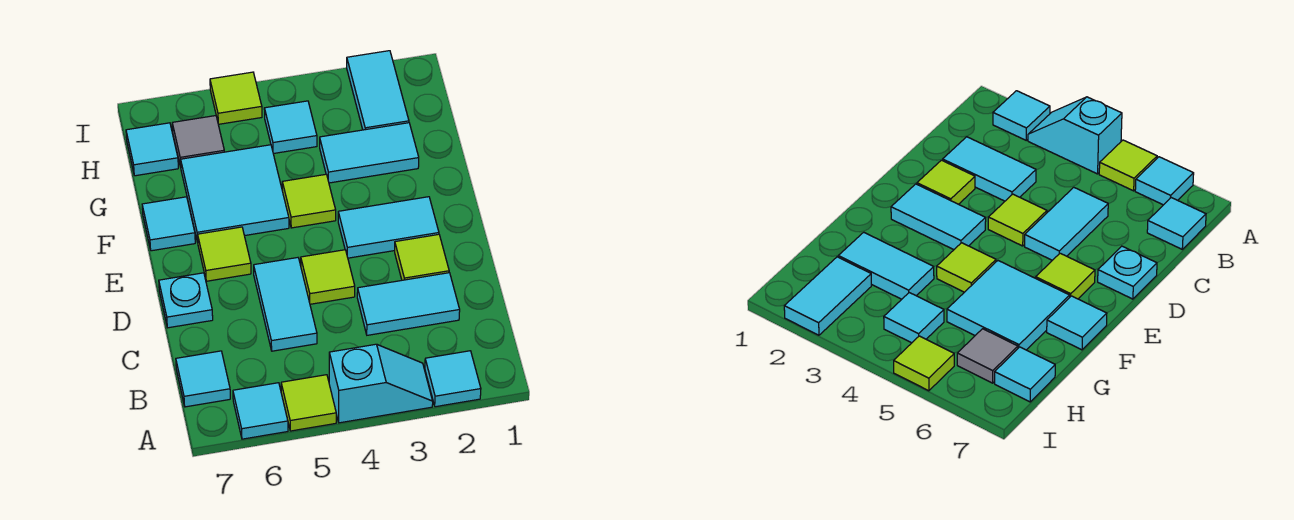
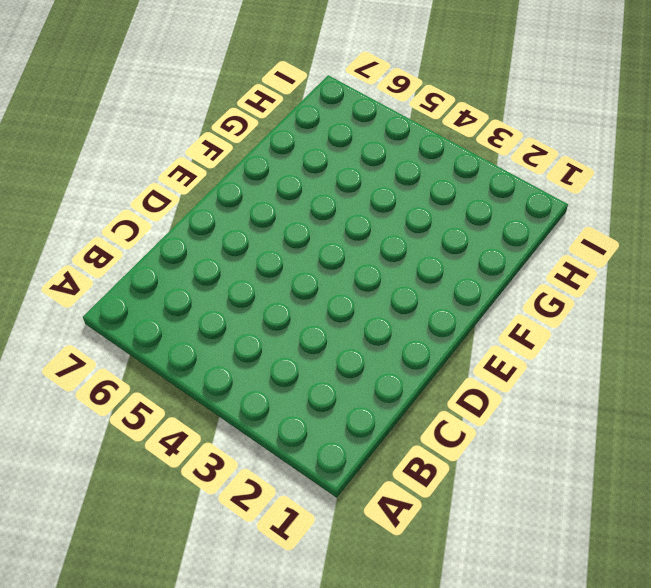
none -> cyan 1x1 tile [425,351,481,407]
none -> cyan 1x2 slope [329,344,433,423]
none -> lime 1x1 tile [281,375,336,431]

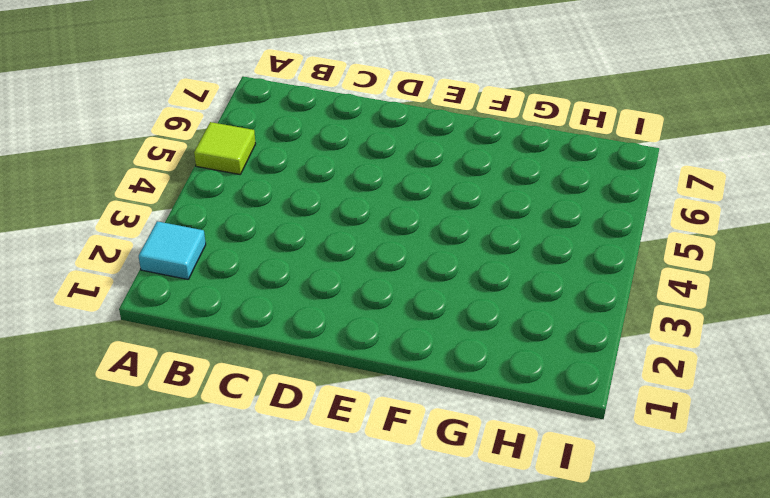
none -> cyan 1x2 slope [329,344,433,423]
none -> cyan 1x1 tile [233,383,288,439]
none -> cyan 1x1 tile [176,351,230,407]

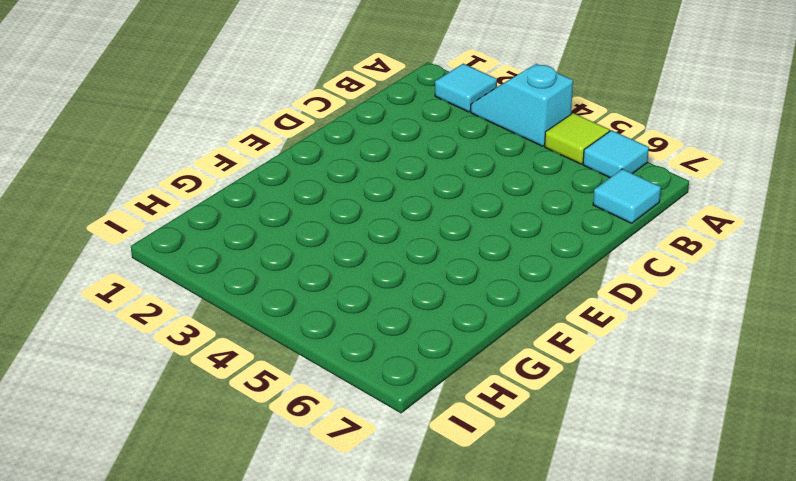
none -> cyan 1x2 tile [357,273,460,335]
none -> cyan 1x2 tile [254,258,317,351]
none -> lime 1x1 tile [395,234,449,280]

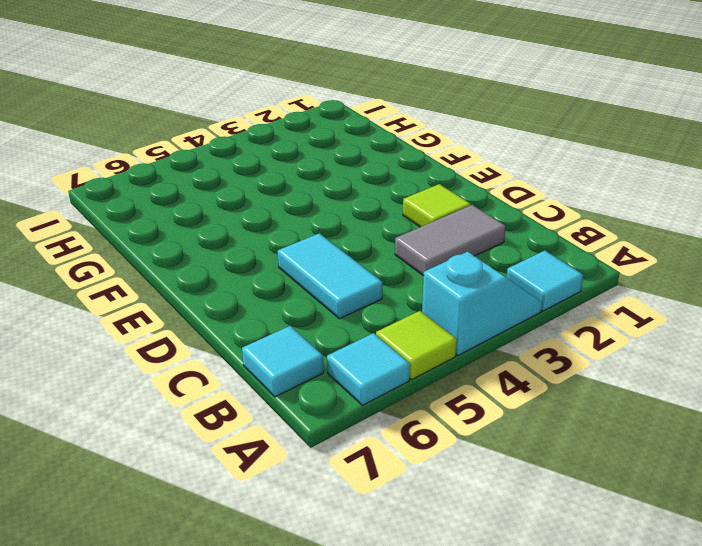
grey 1x2 tile [395,205,506,276] -> cyan 1x2 tile [357,273,460,335]
none -> lime 1x1 tile [301,250,355,304]
none -> cyan 1x1 plate [159,273,213,328]
none -> cyan 1x2 tile [338,197,439,258]

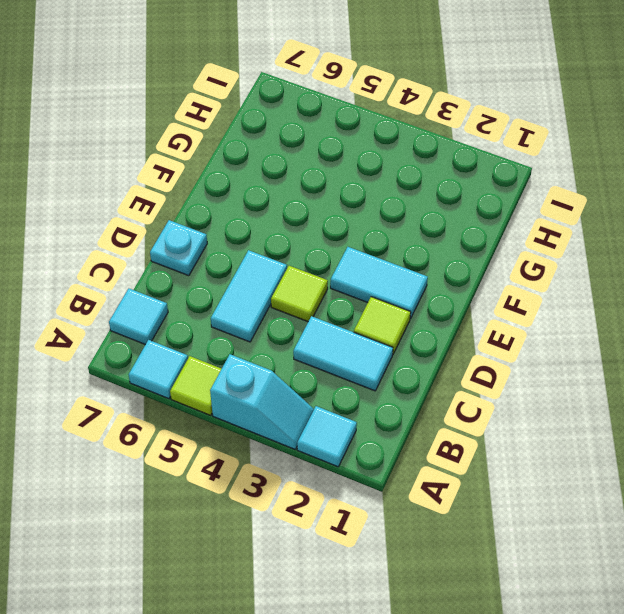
none -> lime 1x1 tile [198,227,251,281]
none -> lime 1x1 tile [282,174,336,228]
none -> cyan 2x2 tile [181,145,289,242]

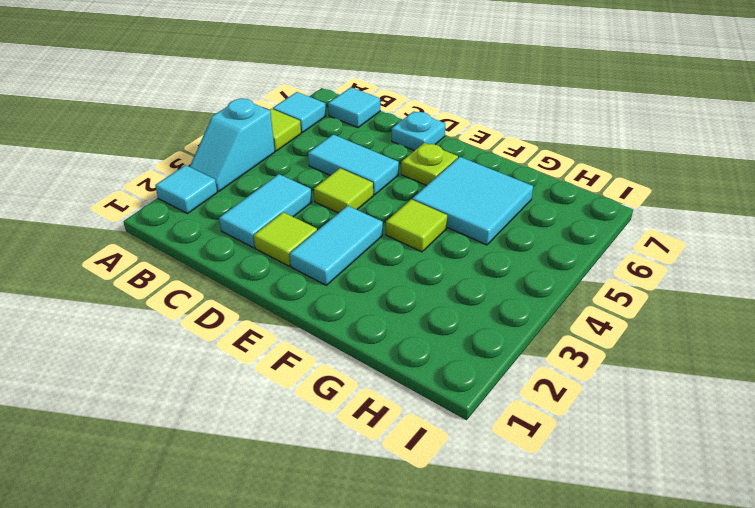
lime 1x1 plate [401,143,458,186] -> lime 1x1 tile [198,227,251,281]
none -> cyan 1x1 tile [142,197,195,251]
none -> cyan 1x2 tile [320,123,419,183]
none -> cyan 1x2 tile [347,51,409,130]

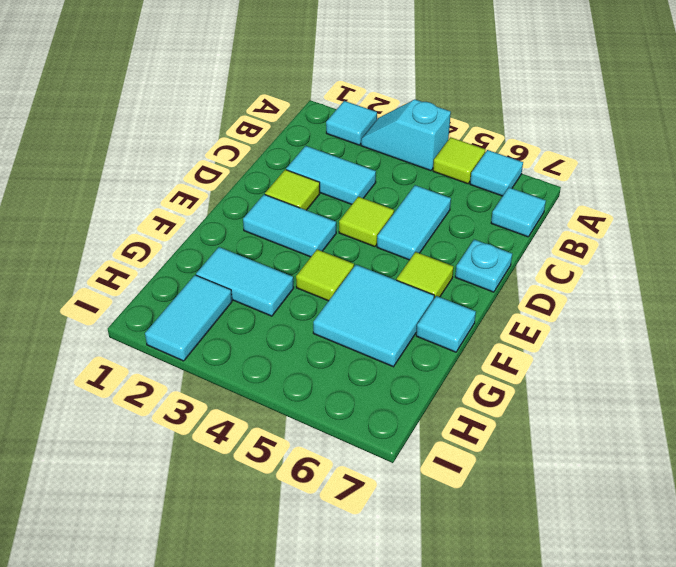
none -> cyan 1x1 tile [264,101,317,154]
none -> grey 1x1 tile [172,116,224,167]
none -> cyan 1x1 tile [126,123,178,176]

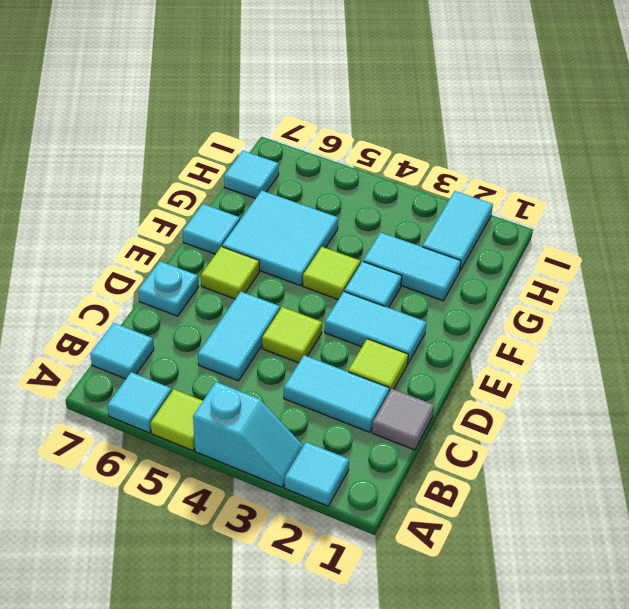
grey 1x1 tile [372,389,434,450] -> grey 1x1 tile moved to [172,116,224,167]
cyan 1x1 tile [344,261,402,308] -> cyan 1x1 tile moved to [264,101,317,154]
none -> lime 1x1 tile [210,72,262,124]

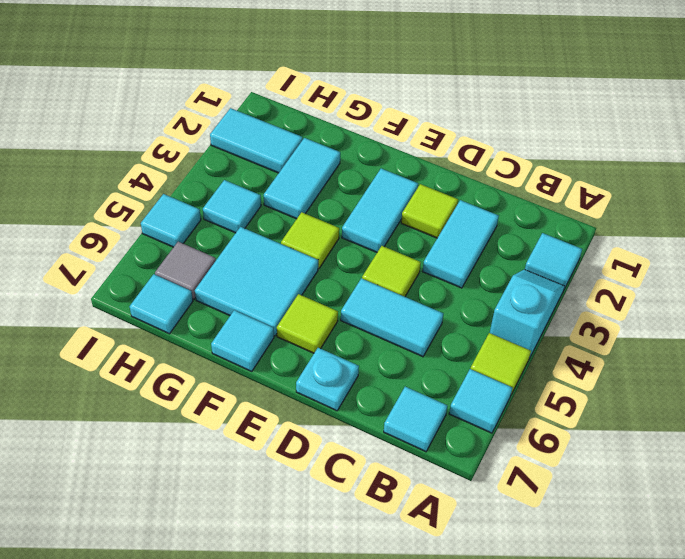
cyan 1x1 tile [141,194,201,247] -> lime 1x1 tile [210,72,262,124]

